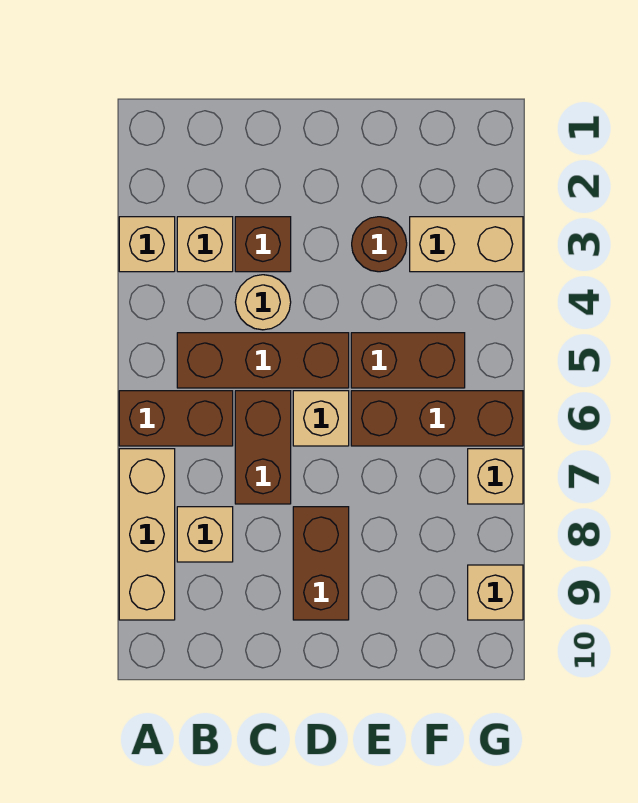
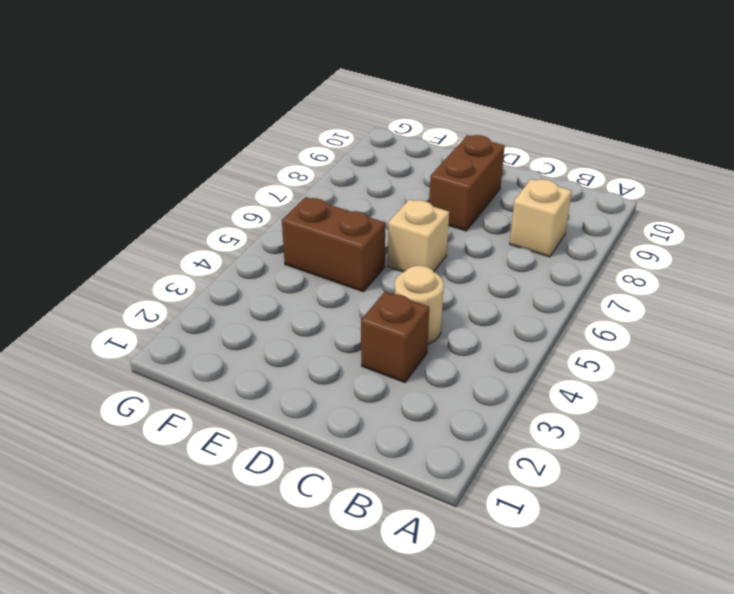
none -> tan 1x1 brick [119,217,175,272]
none -> brown 1x2 brick [119,391,233,446]
none -> tan 1x3 brick [119,449,175,620]

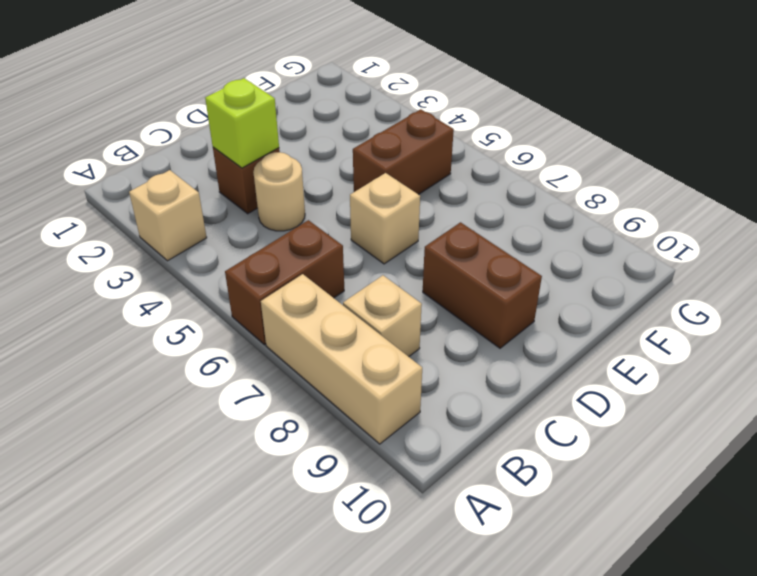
lime 1x1 brick [205,78,279,168] -> none
none -> tan 1x1 brick [177,217,233,272]
none -> brown 1x3 brick [177,333,349,388]
none -> brown 1x2 brick [235,391,291,504]

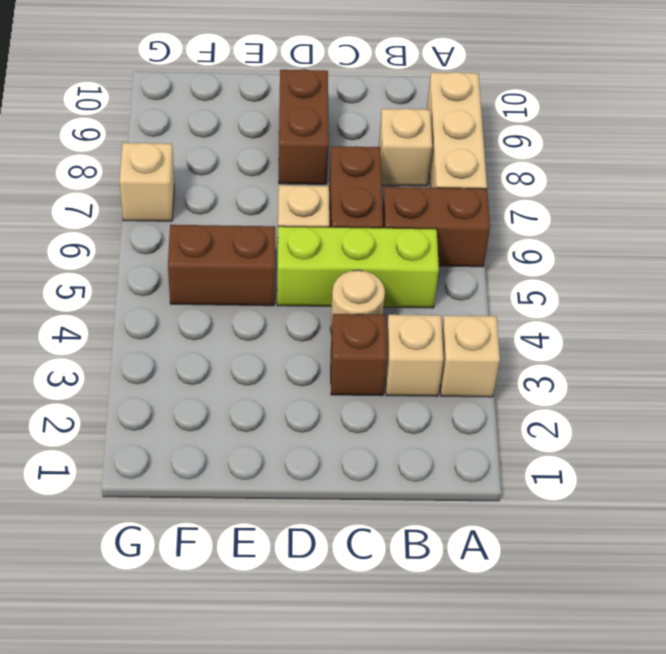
lime 1x3 brick [277,226,439,308] -> brown 1x3 brick [177,333,349,388]
none -> brown 1x1 round brick [352,217,407,272]
none -> brown 1x3 brick [351,391,523,446]
none -> tan 1x2 brick [410,217,523,272]

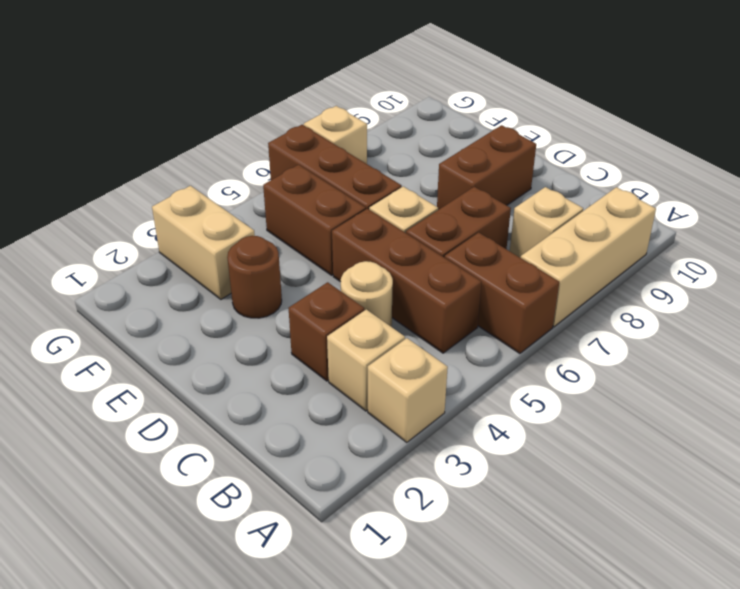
none -> tan 1x1 brick [468,565,523,620]

